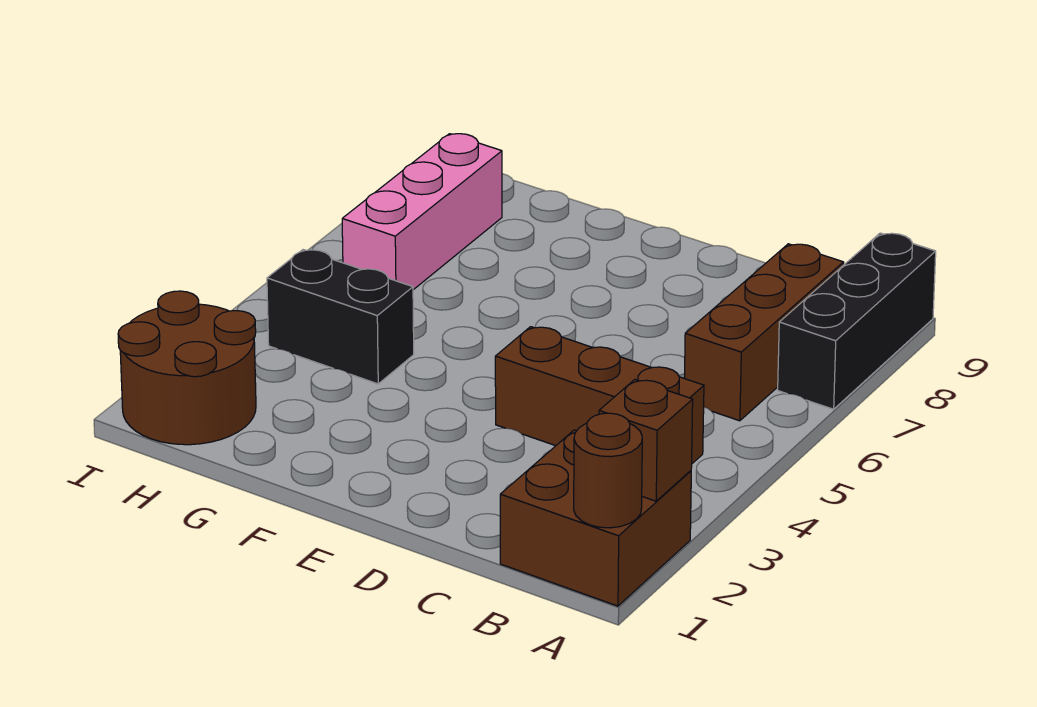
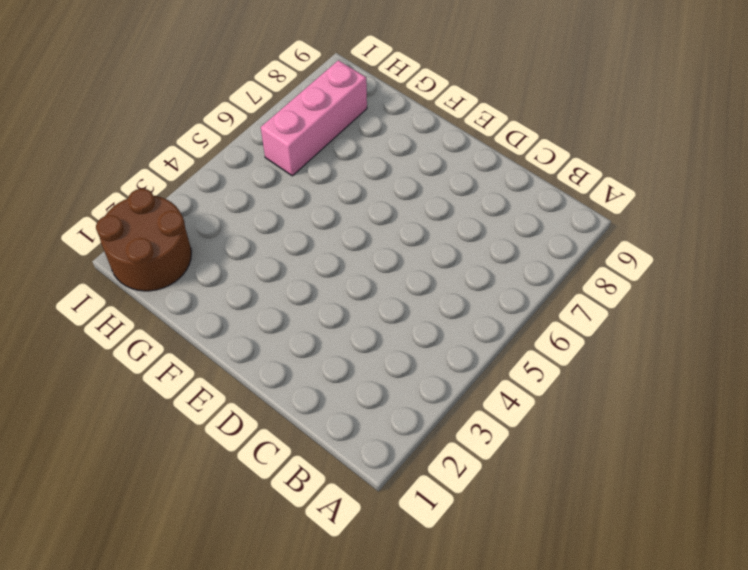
none -> brown 2x2 brick [500,430,691,606]
none -> black 1x3 brick [778,233,936,409]

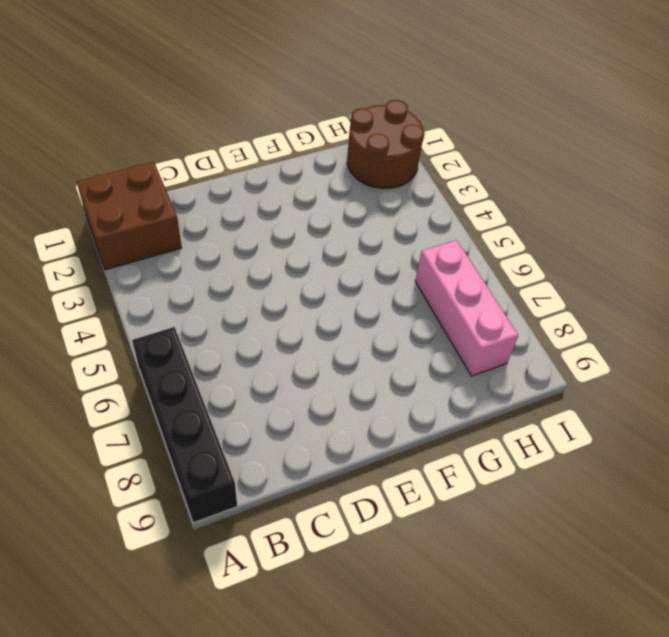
black 1x4 brick [132,327,237,523] -> black 1x3 brick [778,233,936,409]
none -> brown 1x3 brick [495,327,704,463]
none -> brown 1x3 brick [684,244,844,421]

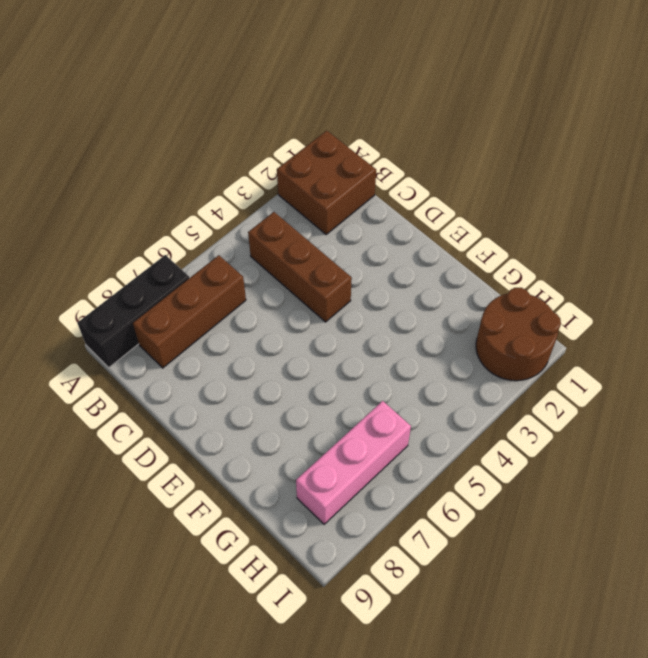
none -> black 1x2 brick [267,250,414,384]
none -> brown 1x1 round brick [574,413,642,528]

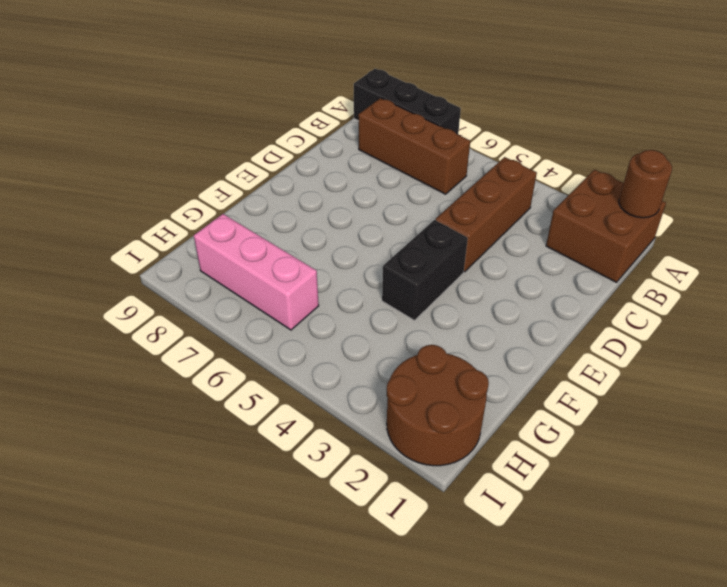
black 1x2 brick [382,220,468,321] -> black 1x2 brick moved to [267,250,414,384]
none -> brown 1x1 brick [599,380,693,501]

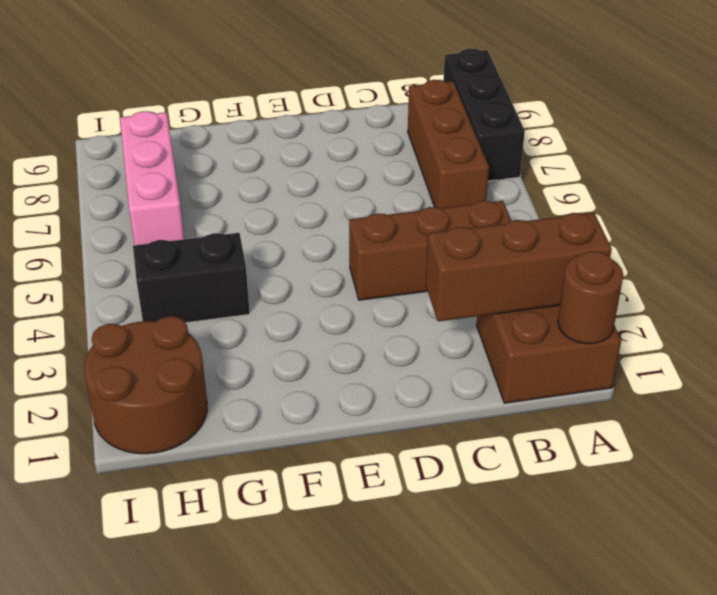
brown 1x3 brick [425,213,612,321] -> brown 1x1 brick [599,380,693,501]

